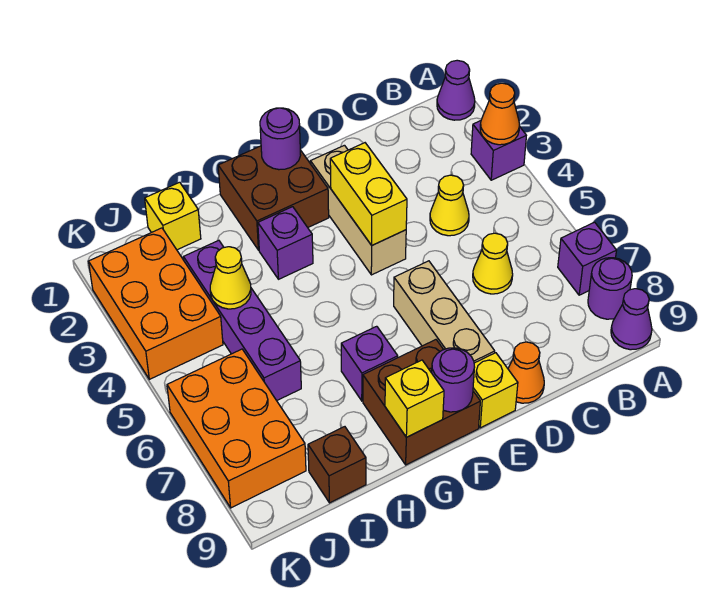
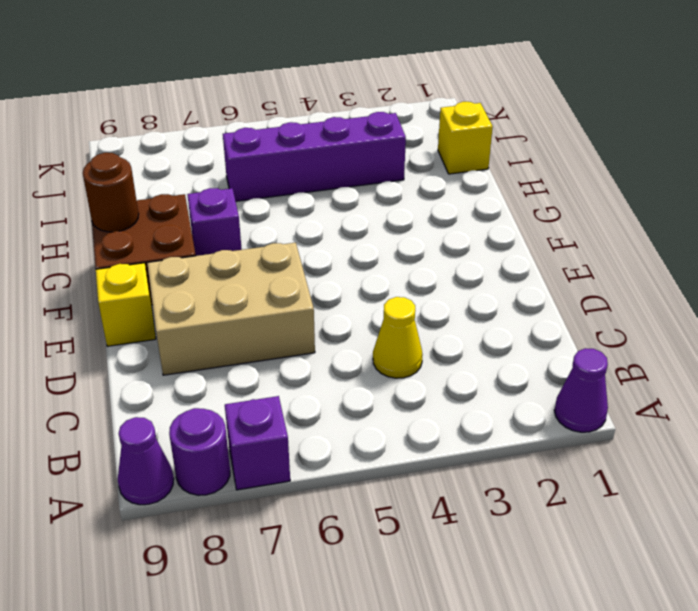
tan 2x3 brick [147,243,315,375] -> tan 1x3 brick [394,261,495,363]
brown 1x1 round brick [83,153,139,232] -> yellow 1x1 brick [385,360,444,437]
none -> purple 1x1 brick [471,121,526,180]
none -> yellow 1x1 cone [473,233,513,294]
none -> orange 1x1 cone [508,342,544,403]

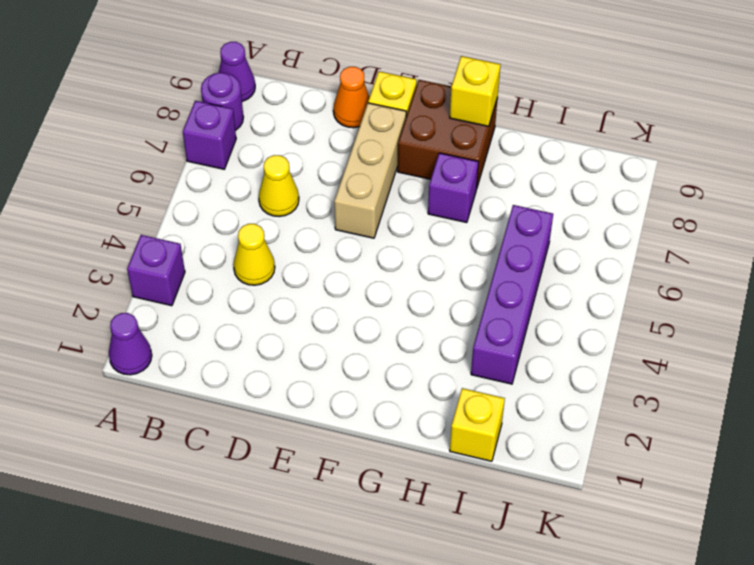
none -> tan 1x3 brick [310,145,406,275]
none -> brown 2x2 brick [218,146,329,250]
none -> purple 1x1 brick [258,207,313,279]

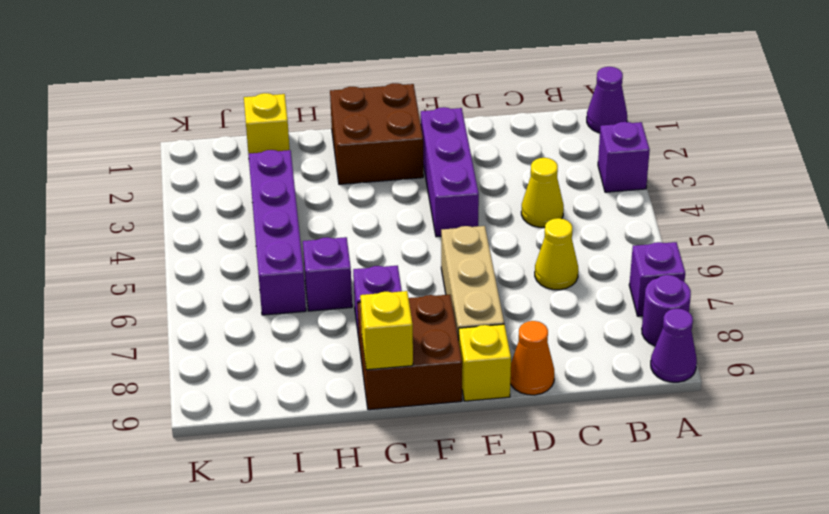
purple 1x3 brick [421,107,479,237] -> tan 1x3 brick [310,145,406,275]
purple 1x1 brick [303,237,352,311] -> purple 1x1 brick moved to [258,207,313,279]
none -> brown 1x1 brick [308,427,366,503]
none -> orange 2x3 brick [89,228,223,379]
none -> orange 2x3 brick [167,349,306,508]

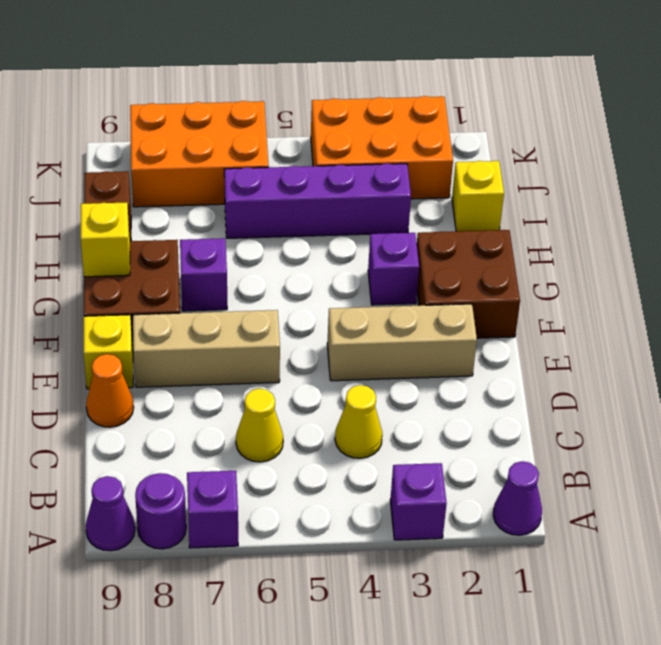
none -> orange 1x1 cone [480,83,520,145]
none -> yellow 1x2 brick [330,143,407,245]
none -> purple 1x1 round brick [260,108,301,170]

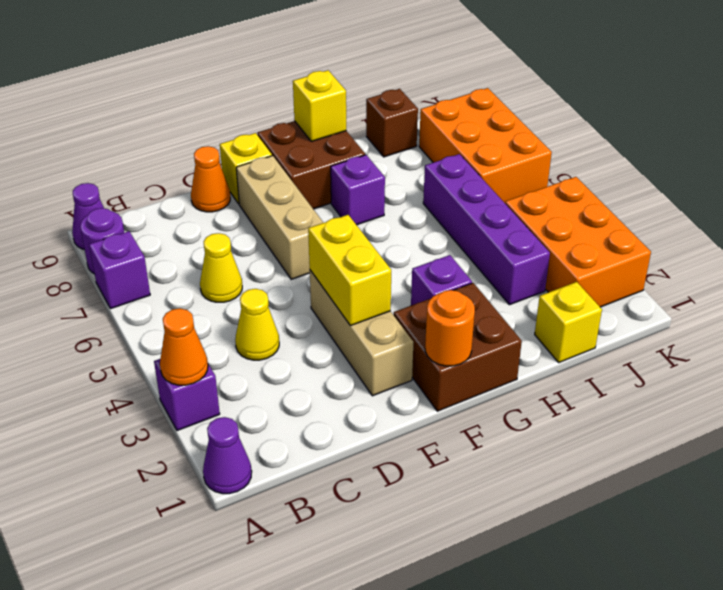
orange 1x1 round brick [425,290,475,366] -> purple 1x1 round brick [260,108,301,170]
none -> purple 1x1 round brick [432,348,474,412]
none -> yellow 1x1 cone [210,247,251,309]

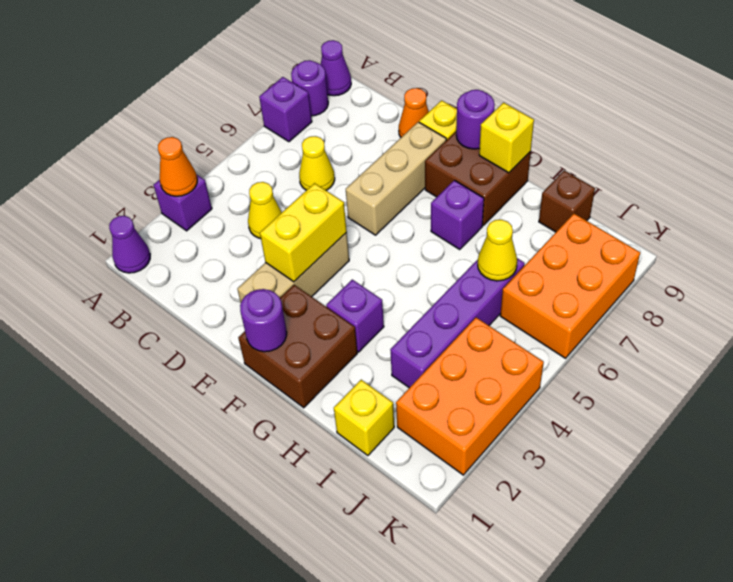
yellow 1x1 cone [478,219,517,281] -> yellow 1x1 cone moved to [210,247,251,309]

